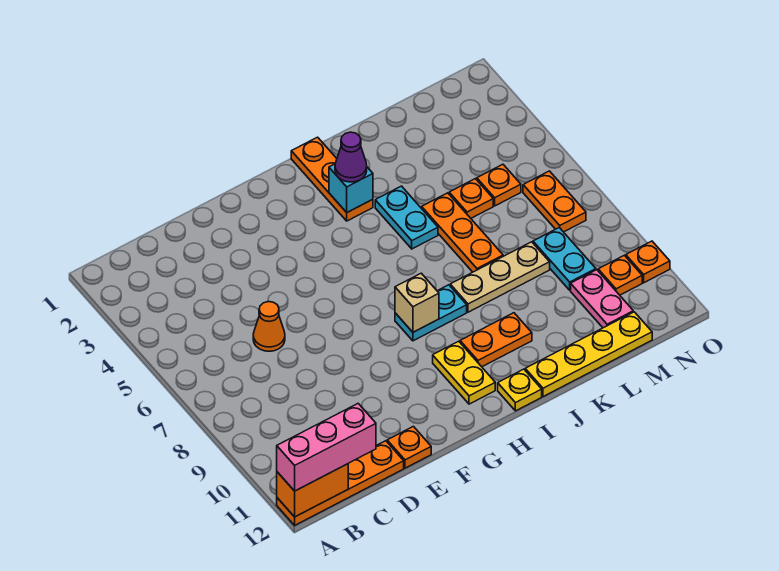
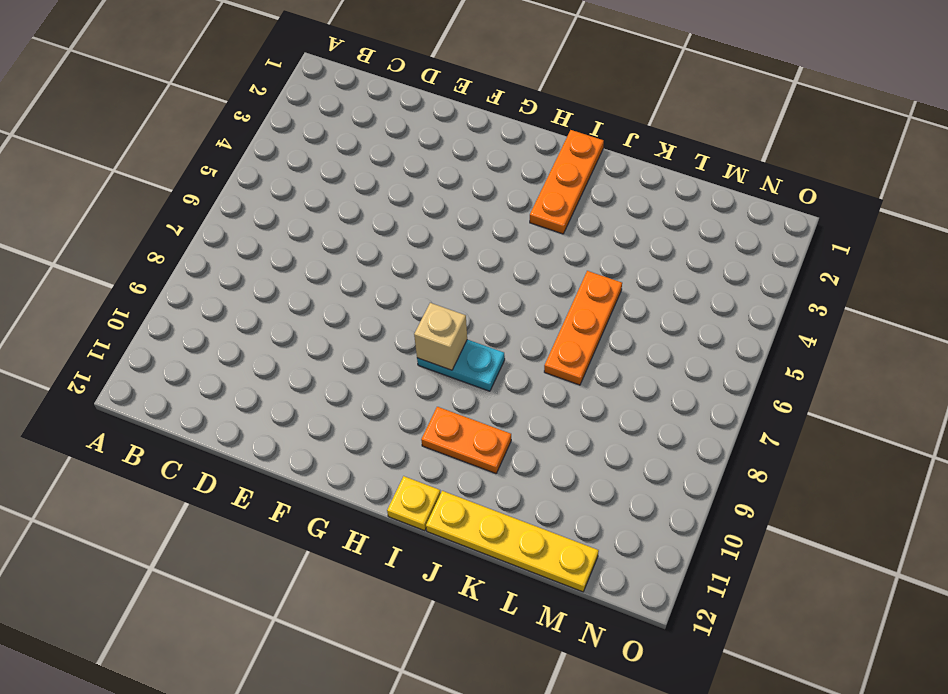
none -> orange 1x4 plate [277,441,404,525]
none -> orange 1x1 cone [253,302,285,351]
none -> orange 1x1 plate [387,426,431,468]

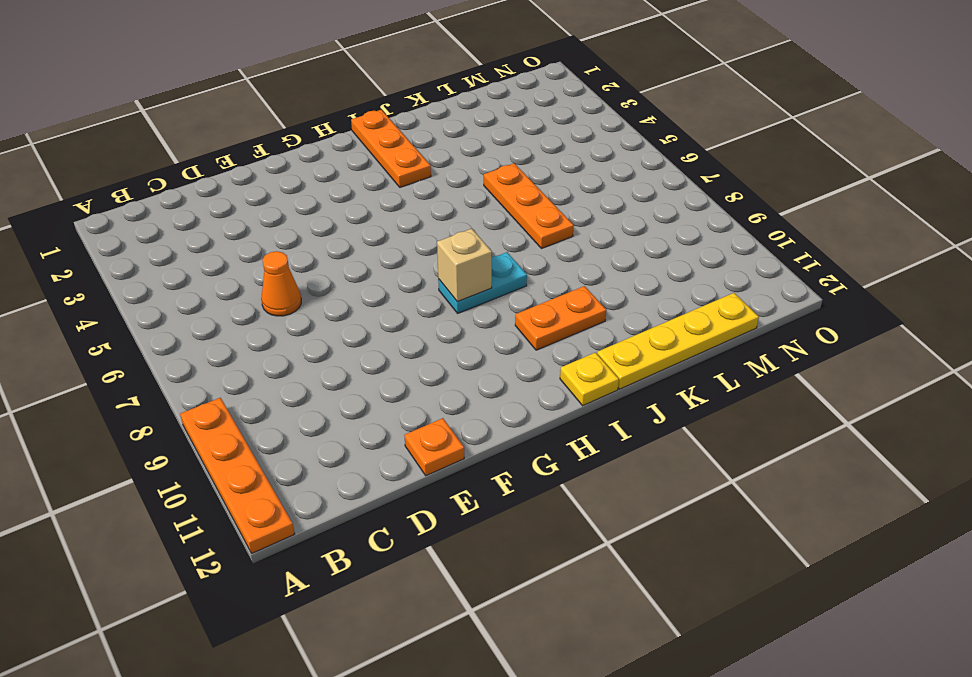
orange 1x4 plate [180,398,295,553] -> orange 1x4 plate turned to [277,441,404,525]
none -> yellow 1x2 plate [433,341,495,404]
none -> cyan 1x2 plate [375,186,438,249]
none -> tan 1x3 plate [450,242,550,312]

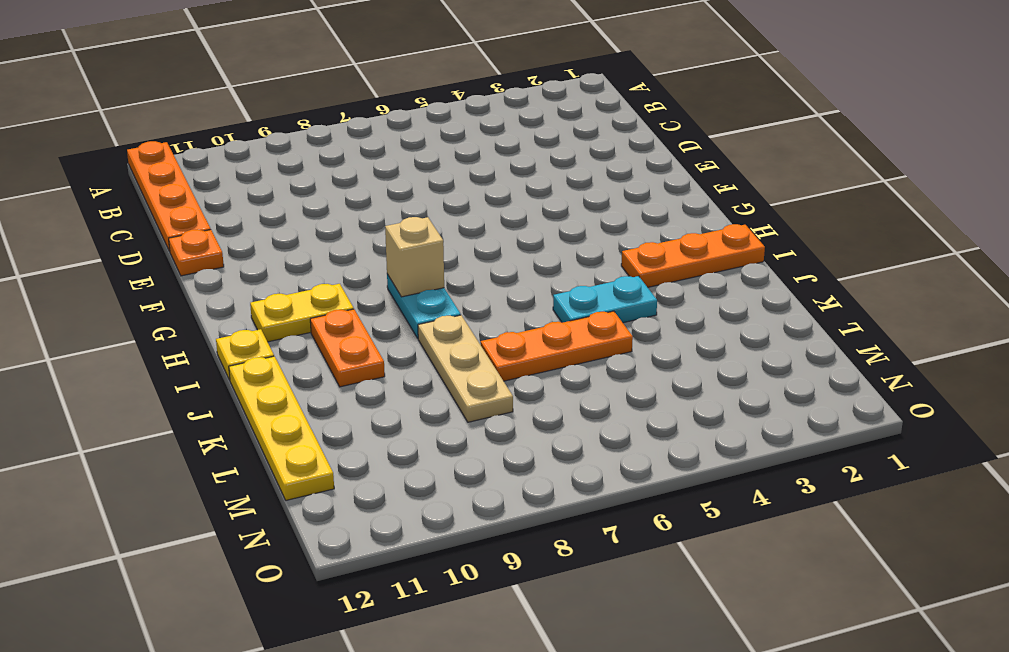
none -> orange 1x1 cone [253,302,285,351]
none -> orange 1x1 plate [449,179,493,218]
none -> orange 1x1 plate [477,164,521,206]

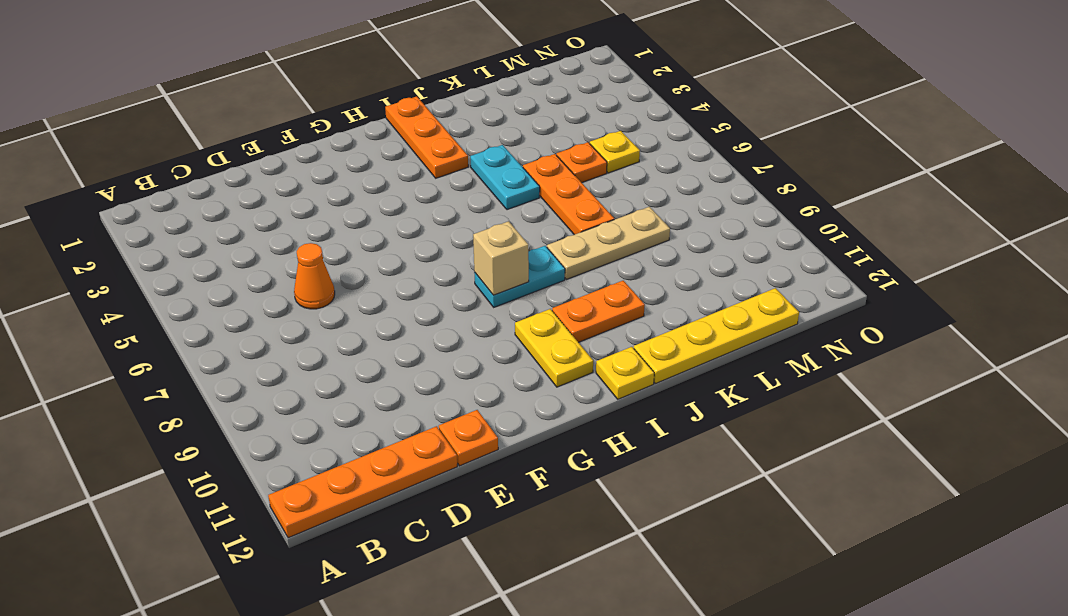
yellow 1x1 plate [589,131,640,173] -> orange 1x1 plate [477,164,521,206]
none -> cyan 1x2 plate [533,228,596,290]
none -> pink 1x2 plate [571,270,633,328]
none -> orange 1x2 plate [523,171,586,232]

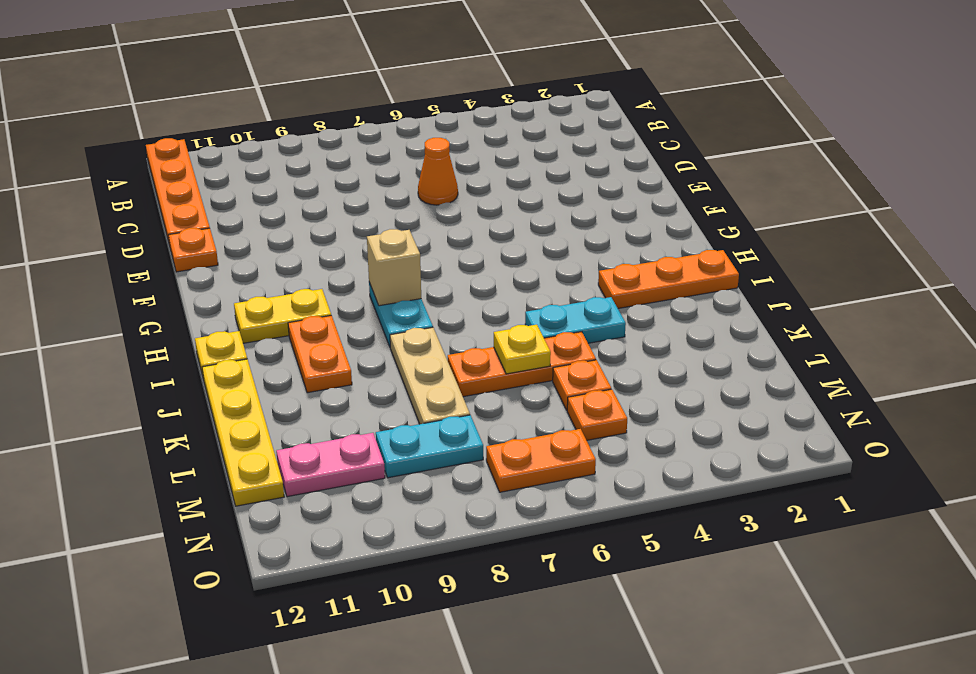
yellow 1x1 plate [494,325,551,374] -> none
none -> orange 1x1 plate [598,255,642,295]
none -> orange 1x1 plate [626,241,670,283]
none -> orange 1x2 brick [277,464,348,517]

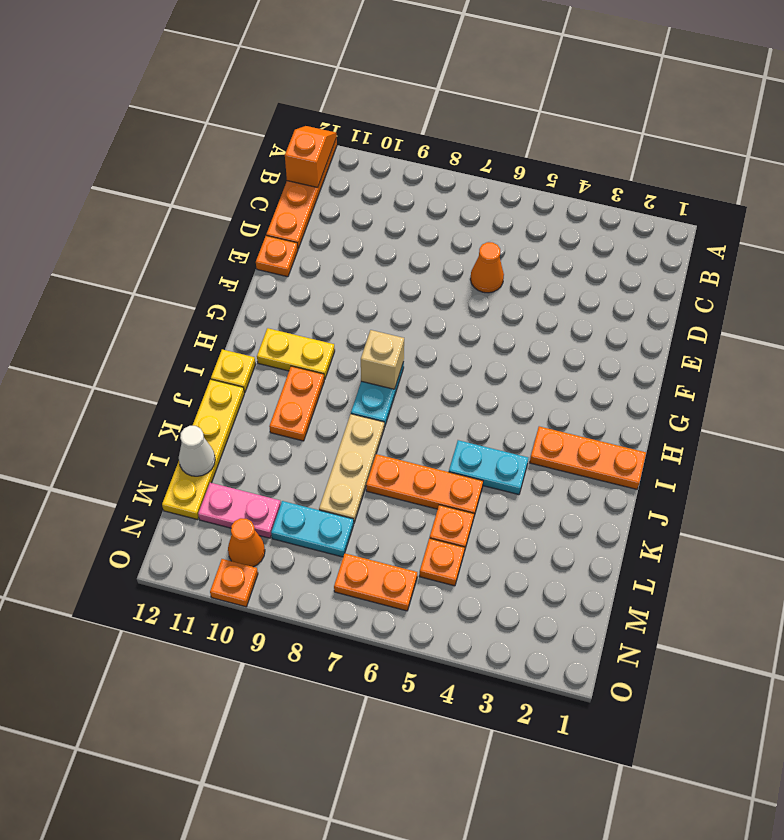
orange 1x2 slope [285,126,337,187] -> orange 1x2 brick [277,464,348,517]
white 1x1 cone [179,426,215,476] -> none
orange 1x1 cone [228,518,265,567] -> orange 1x1 plate [598,255,642,295]
none -> cyan 1x1 brick [329,164,373,212]
none -> pink 1x3 brick [277,404,376,491]
none -> purple 1x1 cone [335,132,367,182]

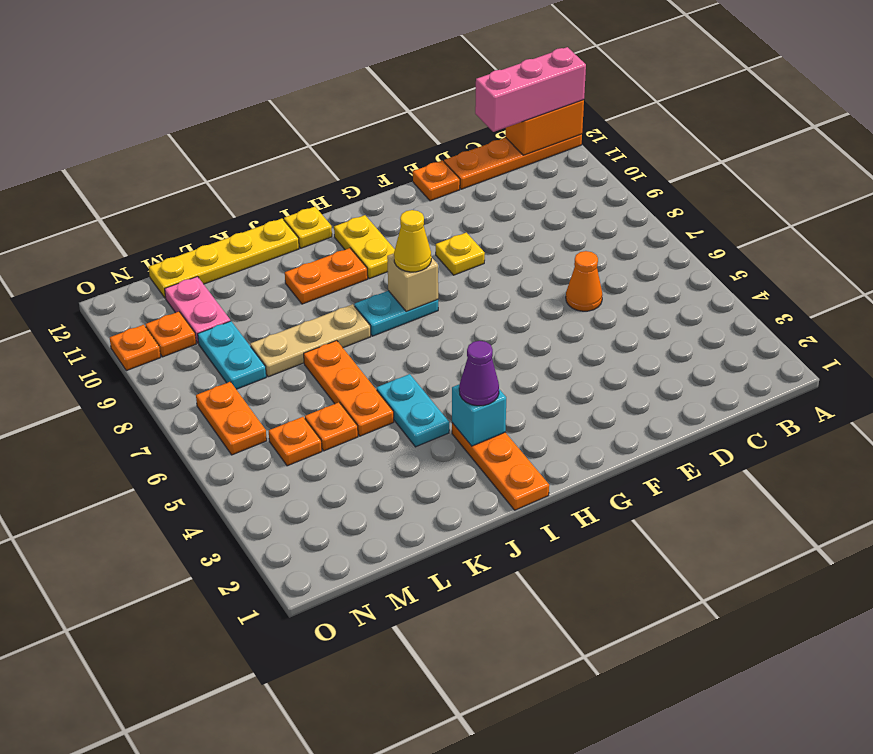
yellow 1x1 plate [436,233,485,275] -> none
yellow 1x1 cone [394,210,431,272] -> none

